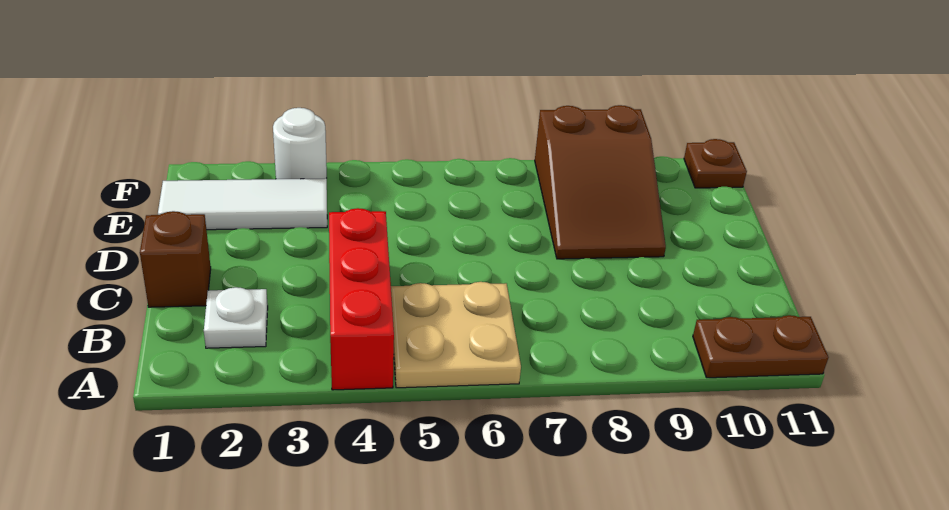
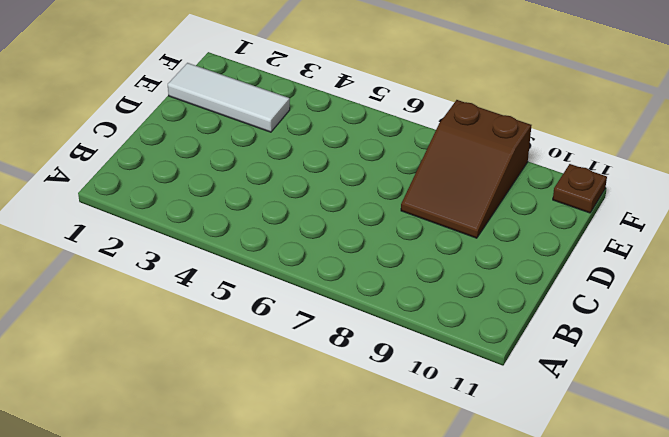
none -> red 1x3 brick [329,208,394,390]
none -> tan 2x2 plate [391,282,521,388]

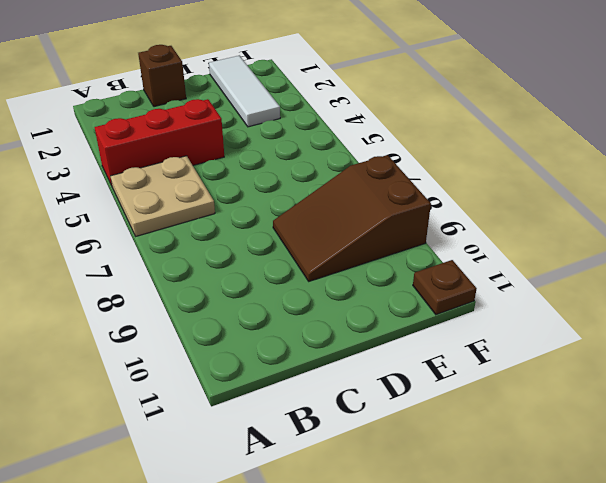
none -> brown 1x2 plate [693,315,828,378]
none -> white 1x1 plate [204,287,268,348]

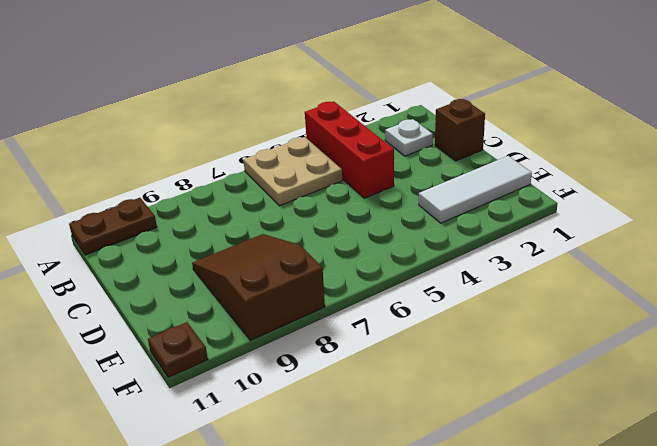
none -> white 1x1 round brick [273,108,327,179]

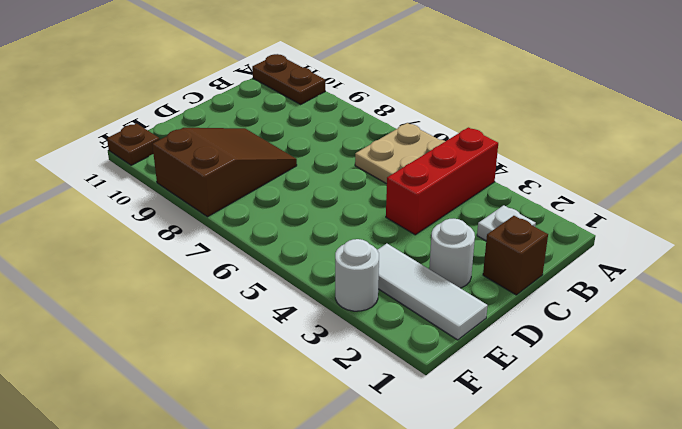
white 1x1 round brick [429,219,475,288] -> none

